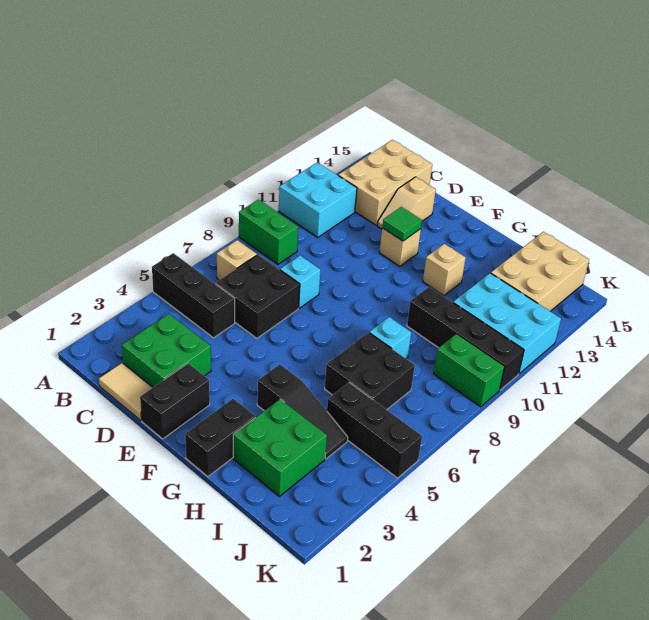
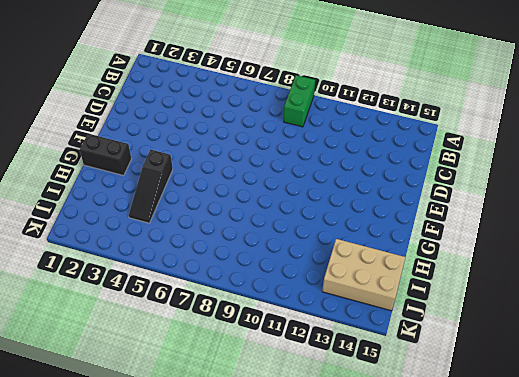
none -> black 1x3 brick [152,253,235,338]
none -> cyan 2x2 brick [279,162,357,237]
none -> tan 1x1 brick [217,240,257,280]

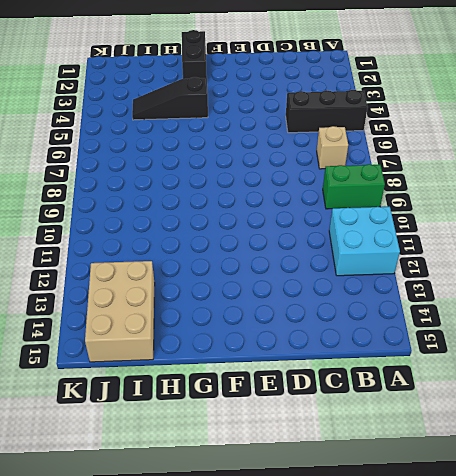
none -> tan 2x3 brick [338,140,432,225]
none -> tan 1x2 tile [99,363,153,421]
none -> green 2x2 brick [122,314,211,387]

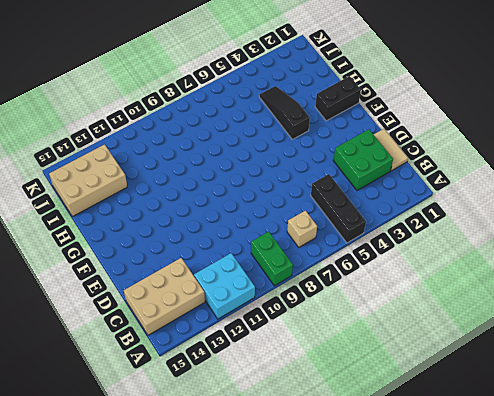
none -> black 2x2 brick [216,255,300,338]
none -> cyan 1x1 brick [280,256,320,308]
none -> tan 1x2 slope [377,177,436,229]

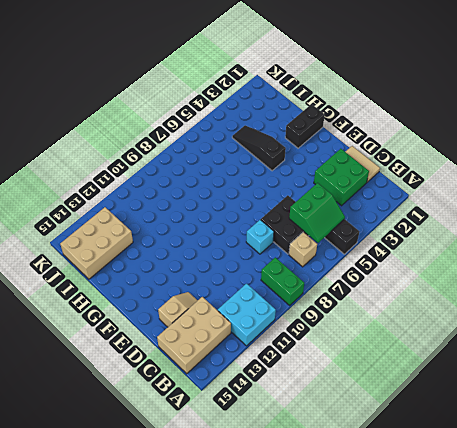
green 2x2 slope [289,183,345,243] -> none
none -> black 1x2 brick [140,363,210,439]
none -> tan 1x1 brick [380,228,421,266]
none -> tan 1x1 brick [423,244,466,296]

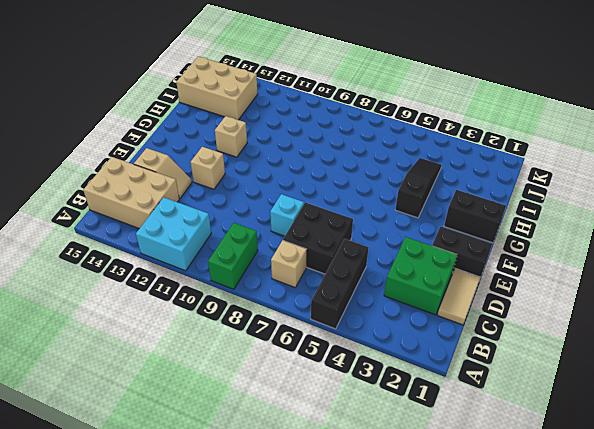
none -> green 2x2 brick [233,399,327,496]
none -> black 2x2 brick [325,333,415,410]
none -> cyan 1x1 brick [369,317,411,358]

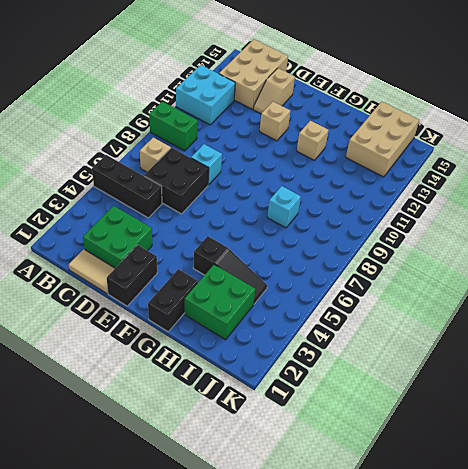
none -> black 2x2 brick [325,333,415,410]
none -> black 1x4 brick [407,287,524,390]
none -> black 1x3 brick [327,382,422,478]

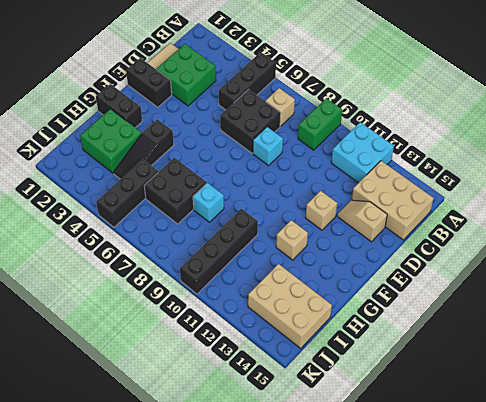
none -> cyan 2x3 brick [453,273,561,374]
none -> green 1x2 brick [433,334,505,407]
none -> green 1x1 tile [382,207,422,241]

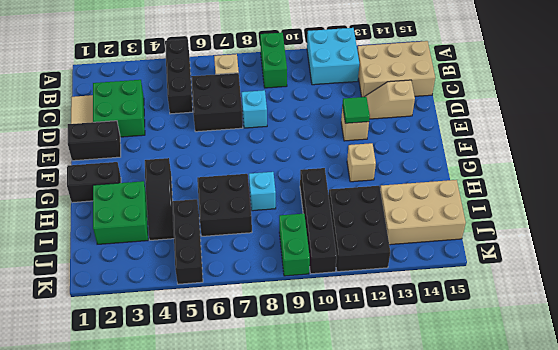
black 2x3 brick [329,186,390,272] -> cyan 2x3 brick [453,273,561,374]

